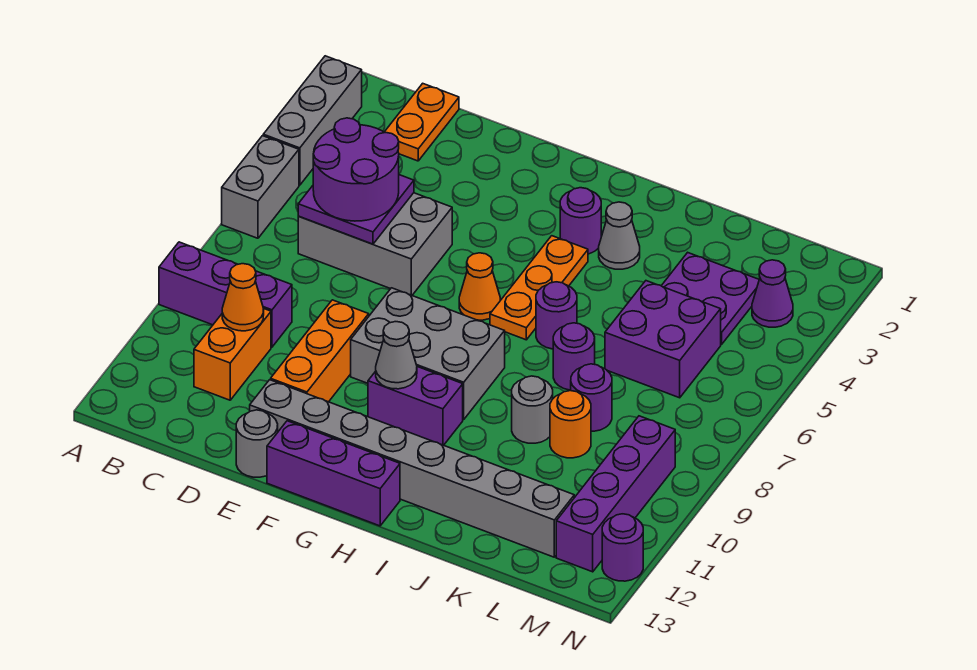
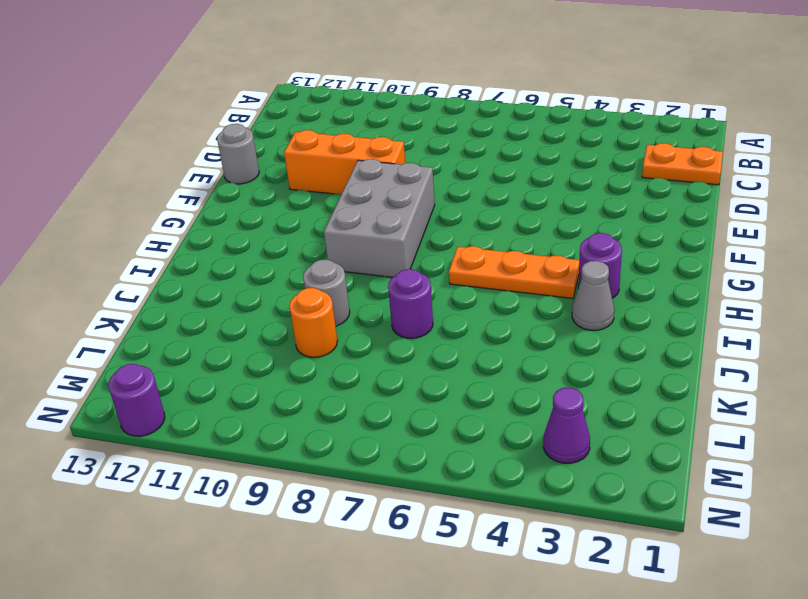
none -> grey 1x3 brick [263,56,362,185]
none -> grey 1x2 brick [222,136,299,238]
none -> purple 1x3 brick [159,242,292,347]
none -> grey 2x3 brick [298,193,452,295]

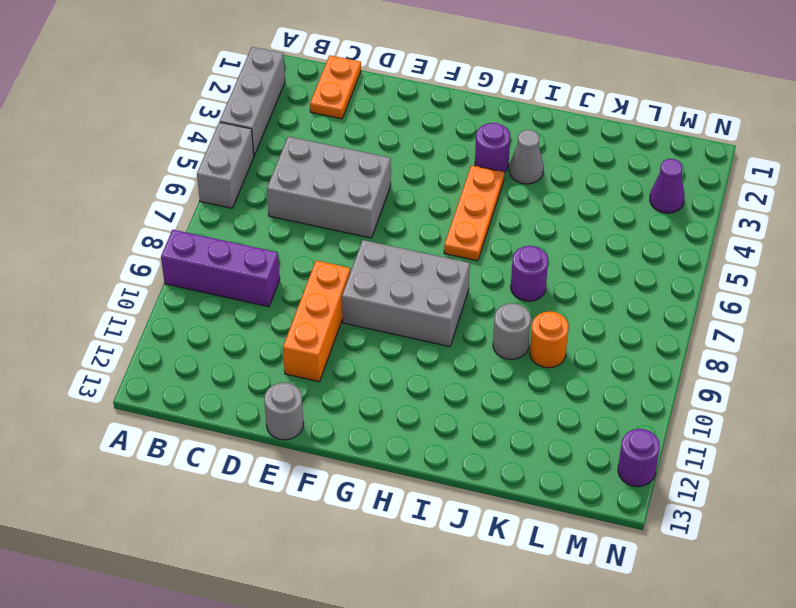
none -> orange 1x2 brick [194,309,271,400]
none -> grey 1x8 brick [250,380,574,557]
none -> purple 1x3 brick [267,421,400,526]
none -> orange 1x1 cone [459,253,500,320]

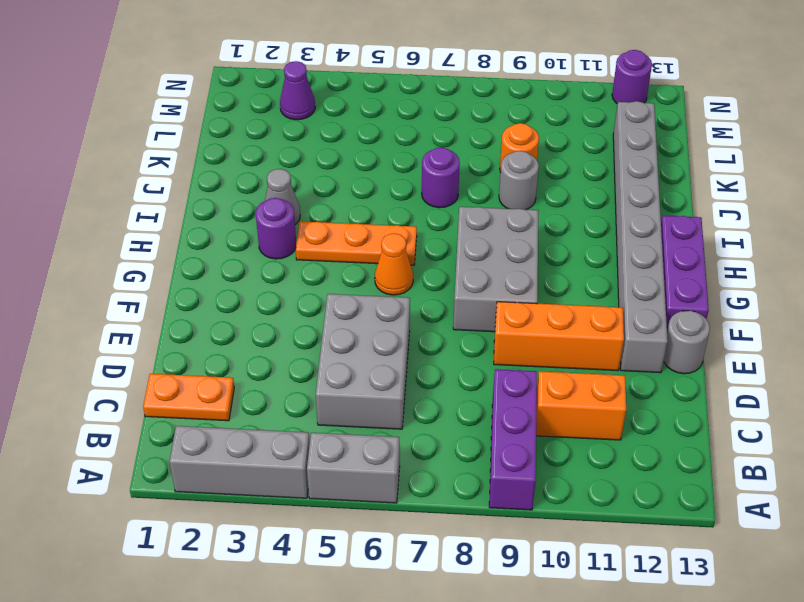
none -> purple 1x2 brick [368,367,463,445]
none -> purple 1x1 round brick [536,282,577,349]
none -> purple 2x2 plate [661,252,759,345]
none -> purple 2x2 brick [605,281,721,398]

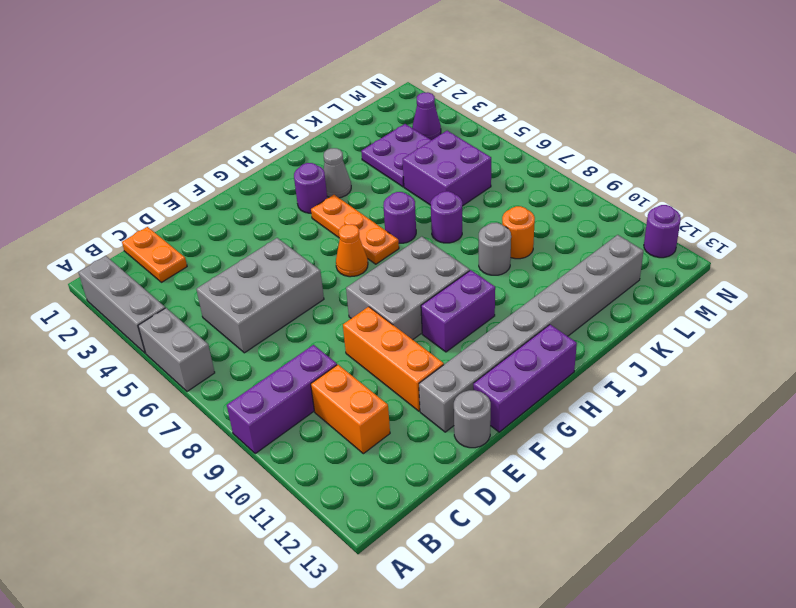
none -> purple 1x1 round brick [571,364,612,431]
none -> purple 1x4 brick [556,416,675,572]
none -> purple 2x2 plate [298,175,414,244]
none -> orange 1x1 cone [222,264,264,331]

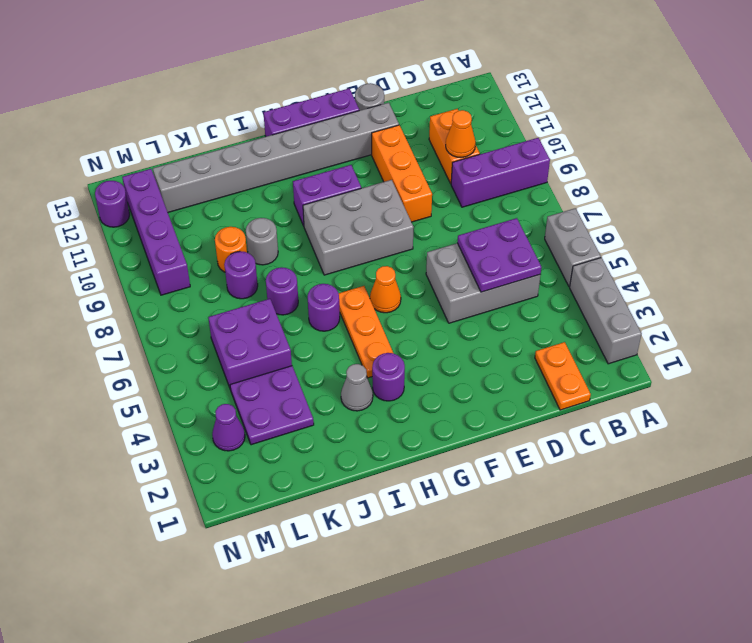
none -> grey 1x1 cone [376,322,417,389]
none -> purple 2x2 round brick [313,118,399,221]

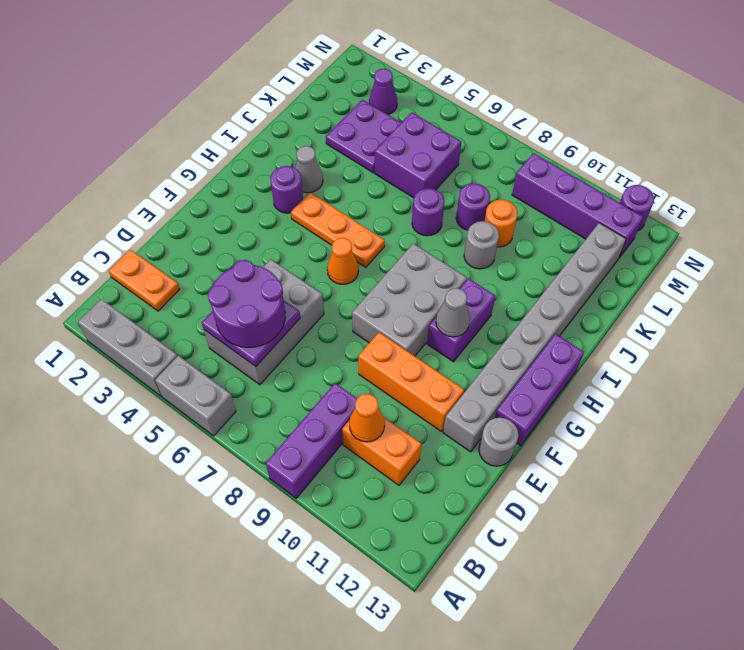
none -> purple 1x1 round brick [536,282,577,349]

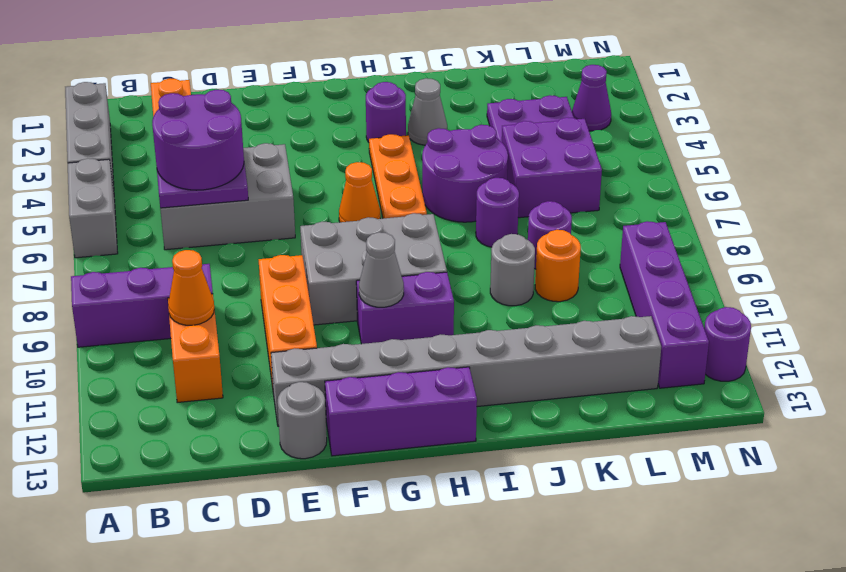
purple 2x2 round brick [422,125,508,222] -> purple 1x1 round brick [536,282,577,349]

